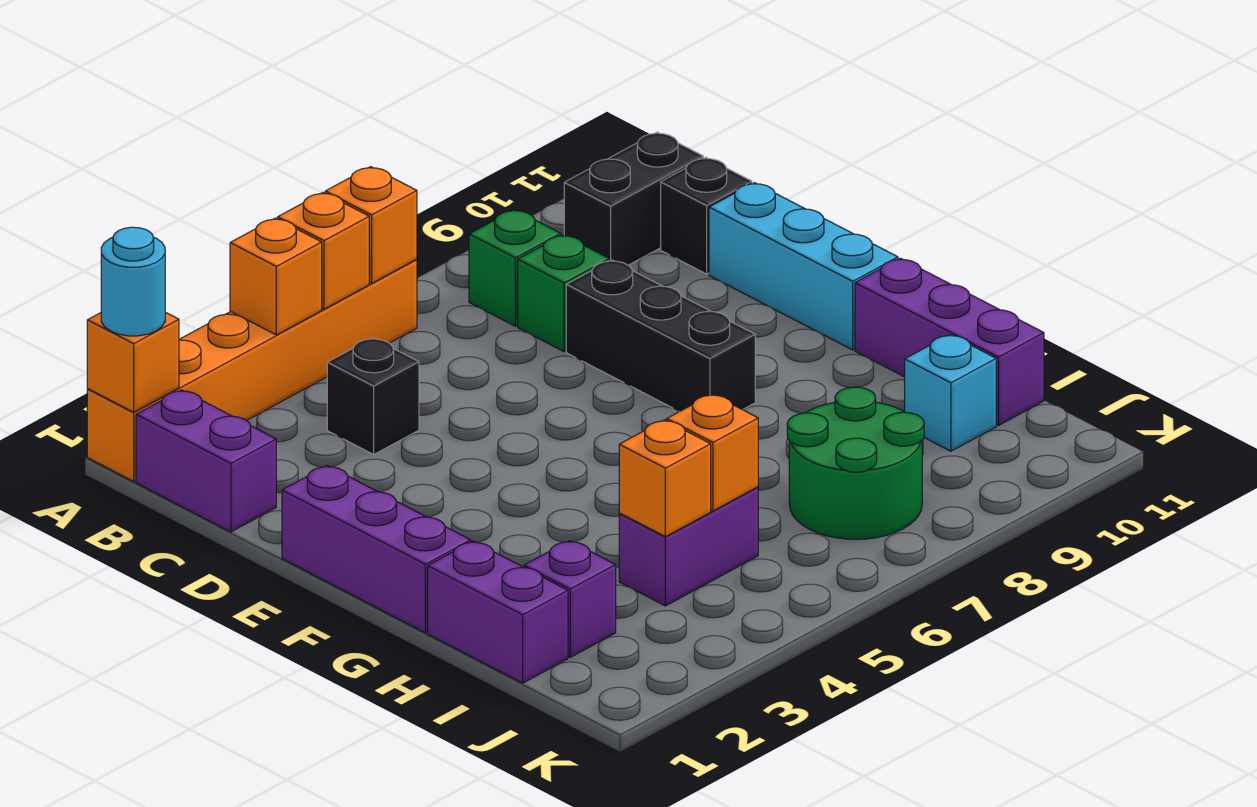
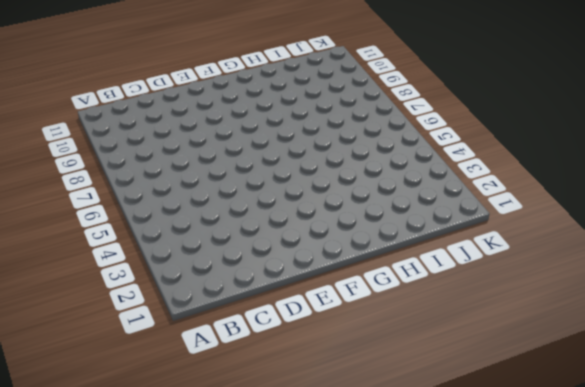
none -> orange 1x6 brick [87,259,417,481]
none -> purple 1x2 brick [136,390,276,532]
none -> green 1x1 brick [469,210,561,326]

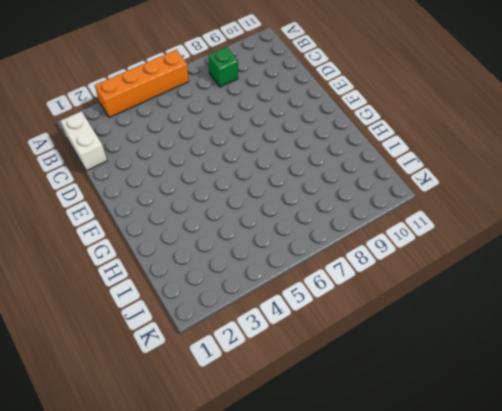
orange 1x4 brick [95,50,189,118] -> orange 1x6 brick [87,259,417,481]
white 1x2 brick [60,111,107,171] -> purple 1x2 brick [136,390,276,532]
none -> black 1x2 brick [564,132,703,265]
none -> black 1x1 brick [327,338,419,454]
none -> green 1x1 brick [518,235,609,351]

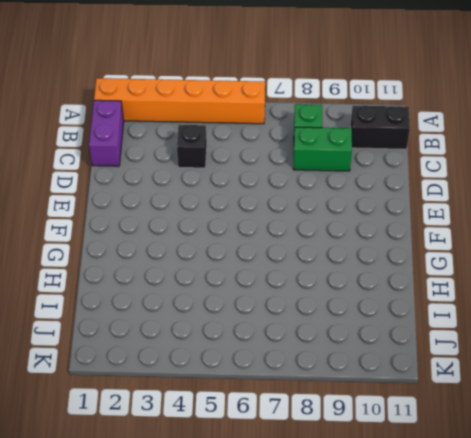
green 1x2 brick [293,127,352,171] -> green 1x1 brick [518,235,609,351]
none -> black 1x1 brick [661,157,752,274]
none -> black 1x3 brick [566,260,755,412]
none -> cyan 1x3 brick [709,183,898,350]

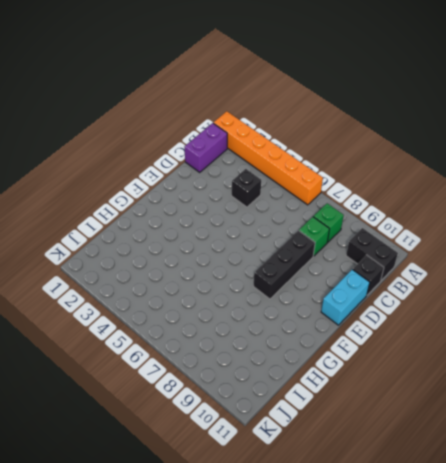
cyan 1x2 brick [321,269,370,325] -> cyan 1x3 brick [709,183,898,350]
none -> purple 1x3 brick [282,466,471,633]
none -> purple 1x3 brick [855,258,1044,425]
none -> purple 1x2 brick [428,541,568,683]

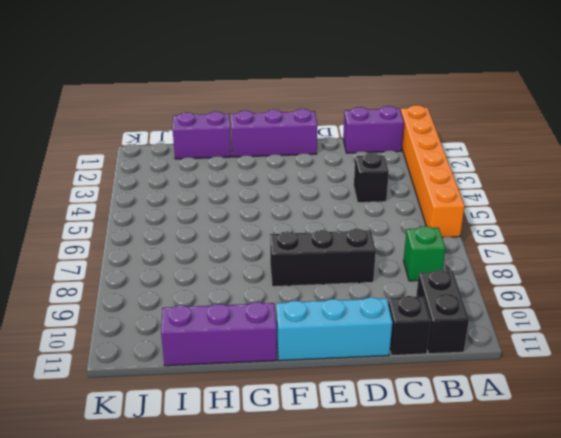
none -> green 1x1 brick [518,235,609,351]
none -> purple 1x1 brick [524,541,616,657]
none -> purple 1x2 brick [619,487,758,606]

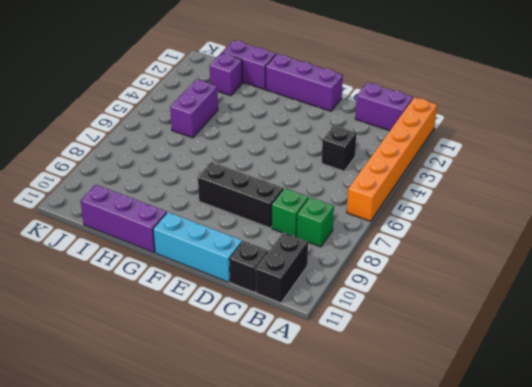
none -> green 2x2 round brick [787,387,924,539]
none -> cyan 1x1 brick [905,335,996,451]
none -> orange 1x1 brick [87,312,179,412]

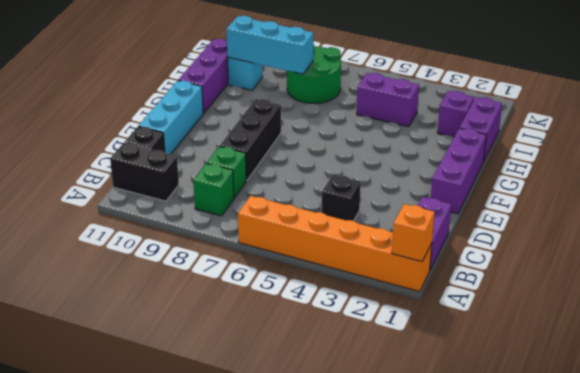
cyan 1x3 brick [227,16,313,74] -> none
none -> orange 1x1 brick [230,218,322,335]
none -> orange 1x1 brick [278,192,369,309]
none -> orange 1x1 brick [325,167,417,283]

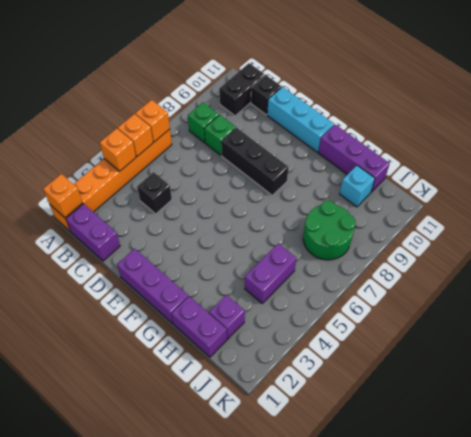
none -> orange 1x1 brick [619,420,711,537]
none -> orange 1x1 brick [667,394,758,511]
none -> cyan 1x1 round brick [101,227,165,336]

